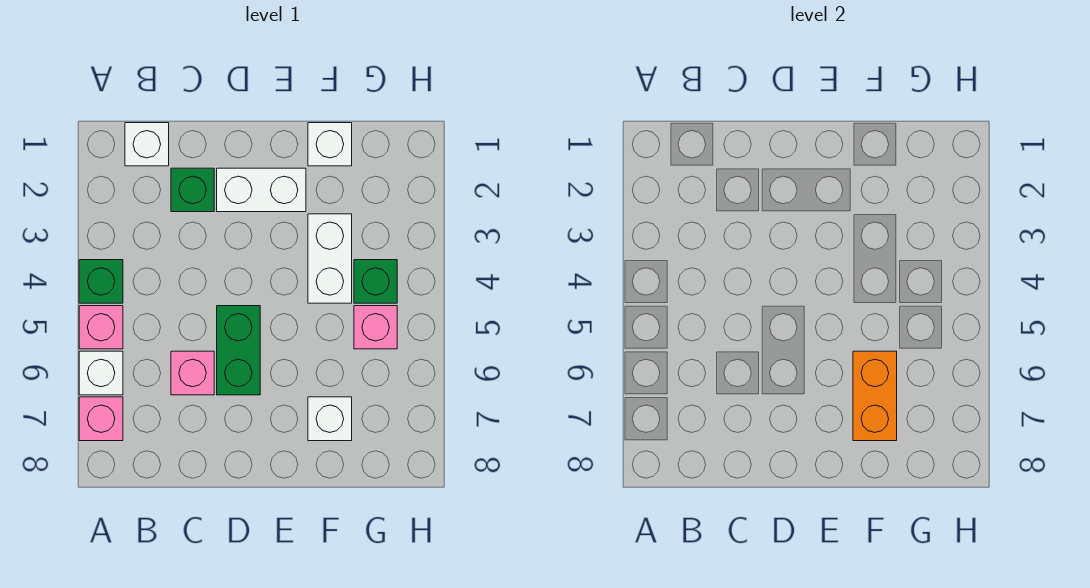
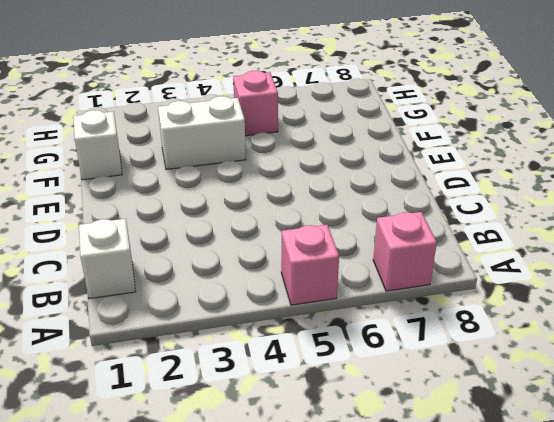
none -> green 1x1 brick [79,260,123,303]
none -> white 1x1 brick [79,351,123,395]
none -> green 1x1 brick [171,168,214,212]

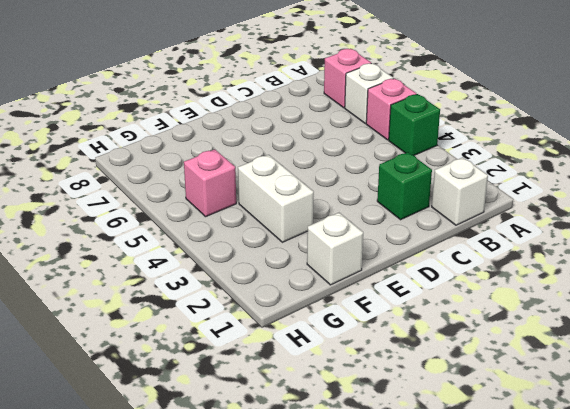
none -> pink 1x1 brick [171,351,214,395]
none -> white 1x2 brick [217,168,306,212]
none -> green 1x2 brick [217,306,260,395]

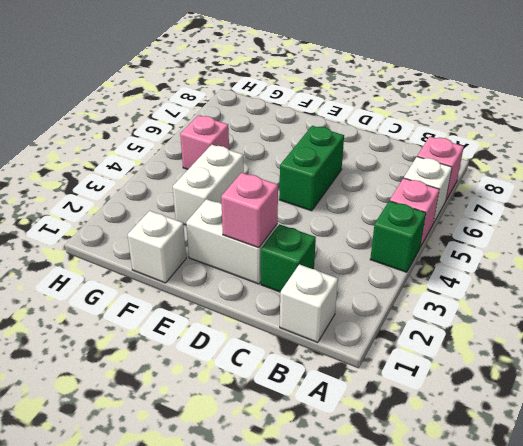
pink 1x1 brick [221,173,278,248] -> pink 1x1 brick moved to [171,351,214,395]
none -> white 1x1 brick [308,397,352,441]
none -> green 1x1 brick [354,260,397,303]
none -> orange 1x2 brick [853,351,897,441]

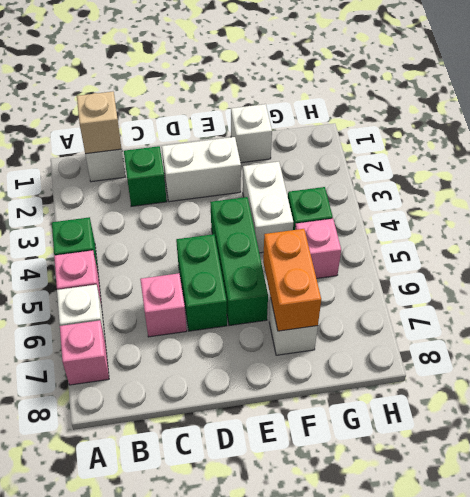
tan 1x1 brick [77,92,122,154] -> none
green 1x3 brick [210,197,268,326] -> none

